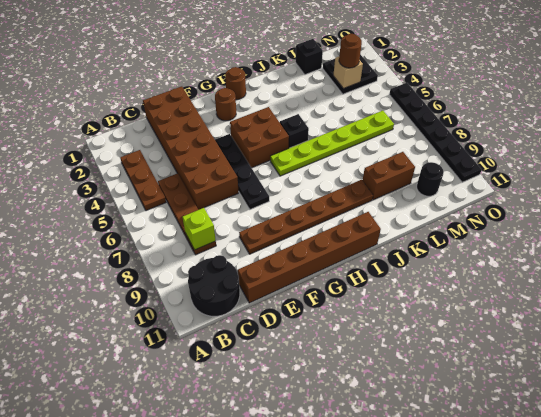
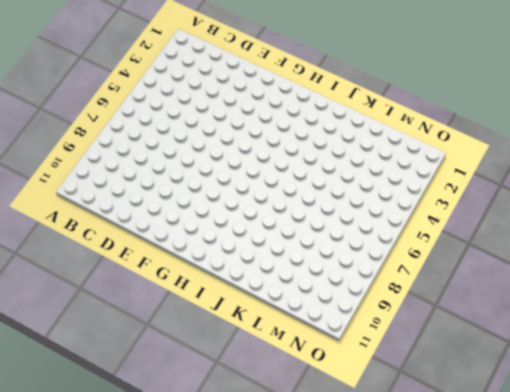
none -> brown 1x3 plate [120,150,166,211]
none -> black 2x2 round brick [188,255,240,316]
none -> brown 1x4 plate [158,173,216,255]

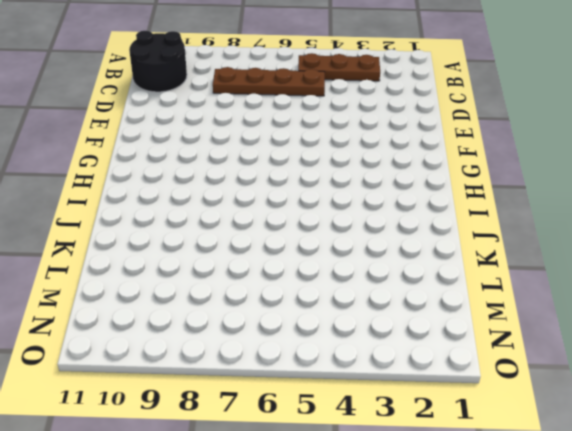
none -> brown 2x6 brick [143,86,239,210]
none -> brown 1x6 brick [238,212,381,303]
none -> brown 1x6 plate [239,180,373,254]

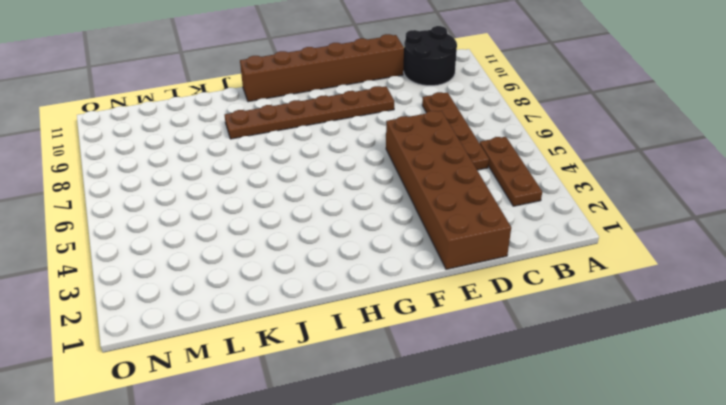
none -> black 1x4 plate [215,134,269,209]
none -> brown 1x1 round brick [215,88,236,121]
none -> brown 2x2 brick [230,107,289,168]

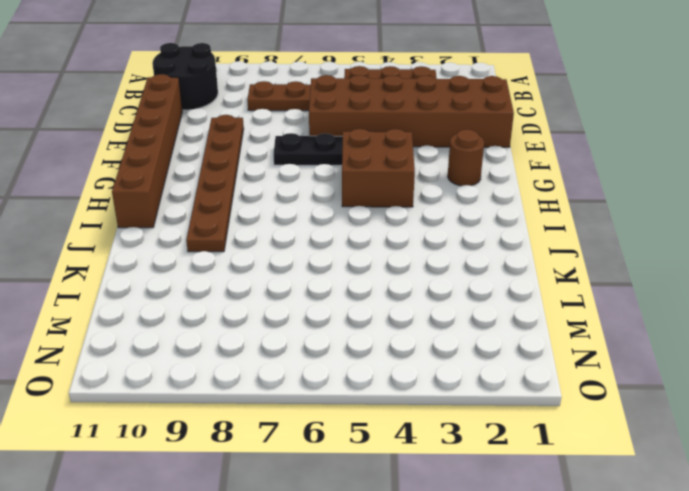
none -> brown 1x1 round brick [225,67,246,100]
none -> lime 1x6 plate [270,111,394,176]
none -> black 1x1 brick [280,114,309,148]

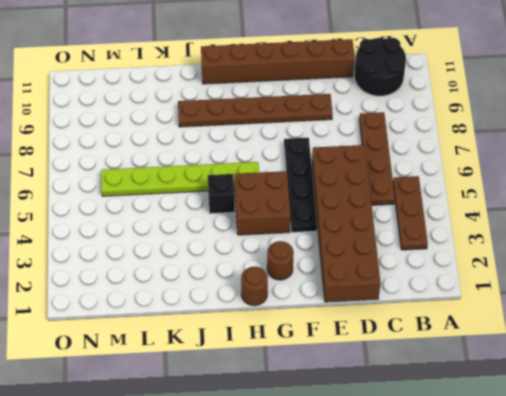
none -> brown 1x2 brick [362,152,415,200]
none -> black 1x1 brick [296,39,323,75]
none -> black 2x2 plate [323,55,378,94]

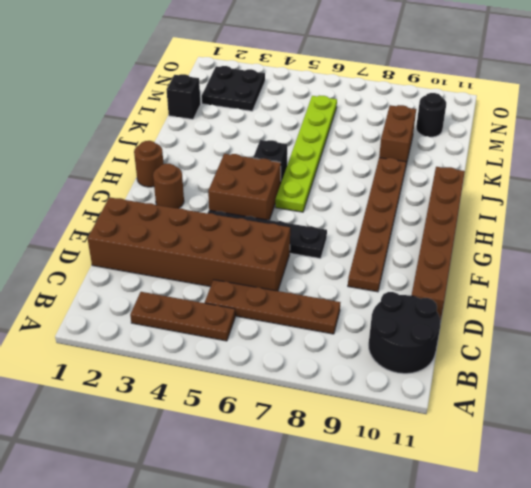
none -> black 1x6 plate [389,83,482,182]
none -> lime 1x1 brick [183,208,216,250]
none -> tan 1x1 brick [333,57,363,89]

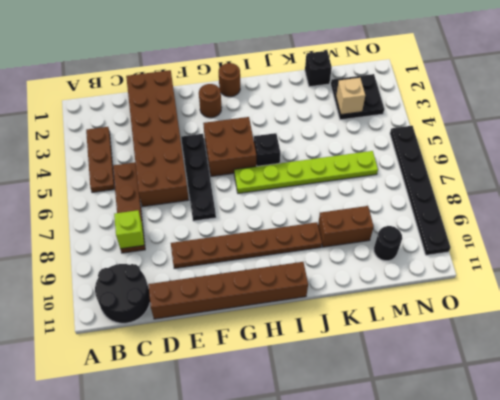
none -> brown 1x1 round brick [339,34,362,68]

